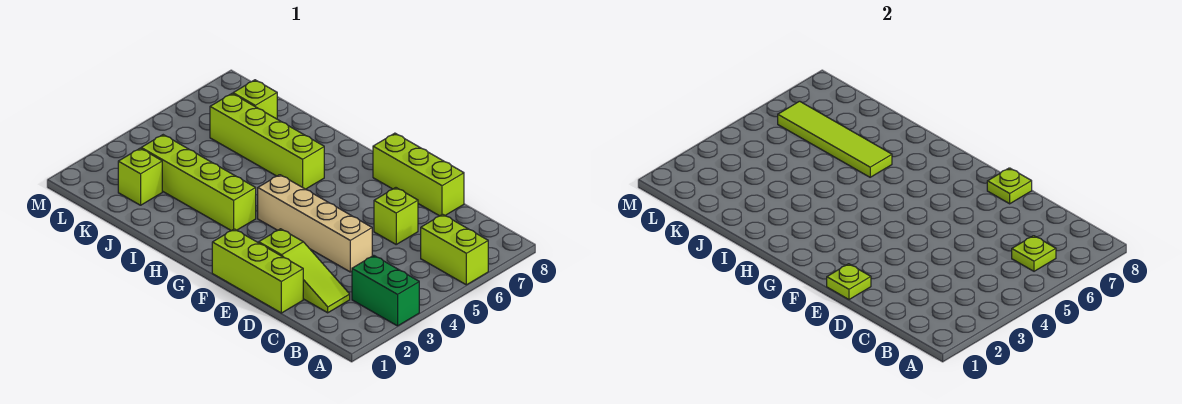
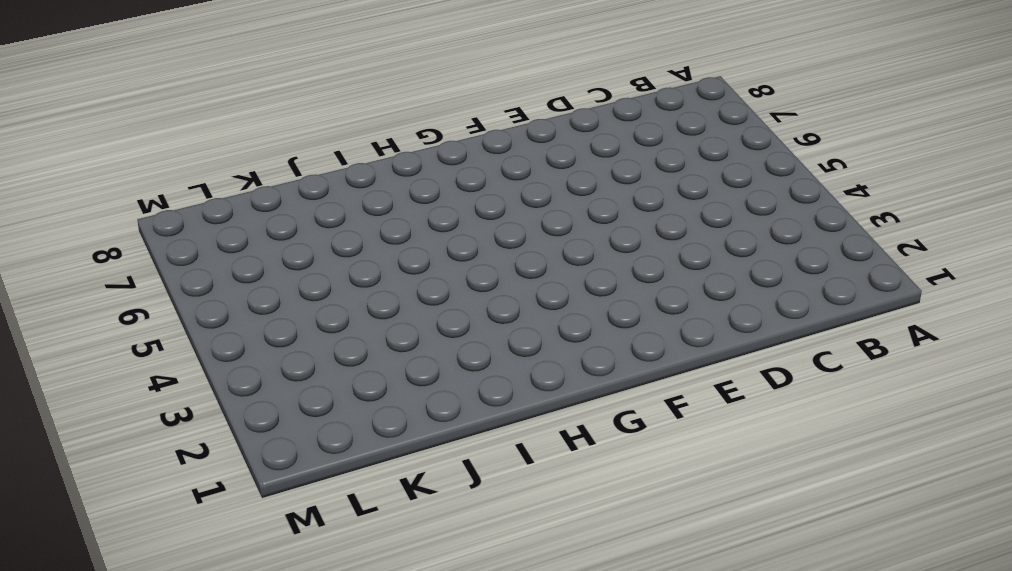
none -> green 1x2 brick [352,255,419,326]
none -> lime 1x2 brick [421,214,488,285]
none -> lime 1x3 slope [259,229,350,313]

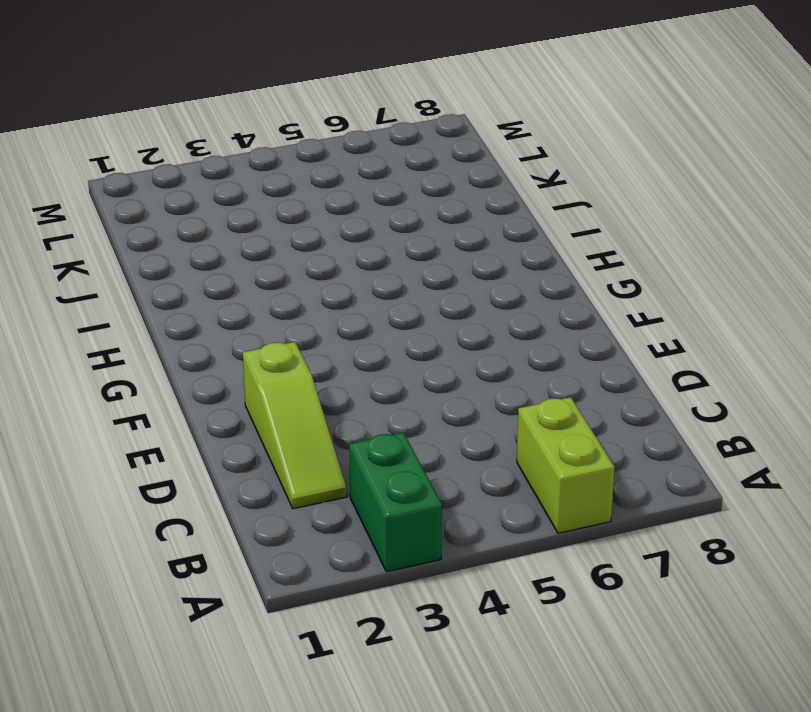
none -> lime 1x3 brick [212,229,303,313]
none -> tan 1x4 brick [258,175,372,272]
none -> lime 1x1 brick [374,188,418,244]

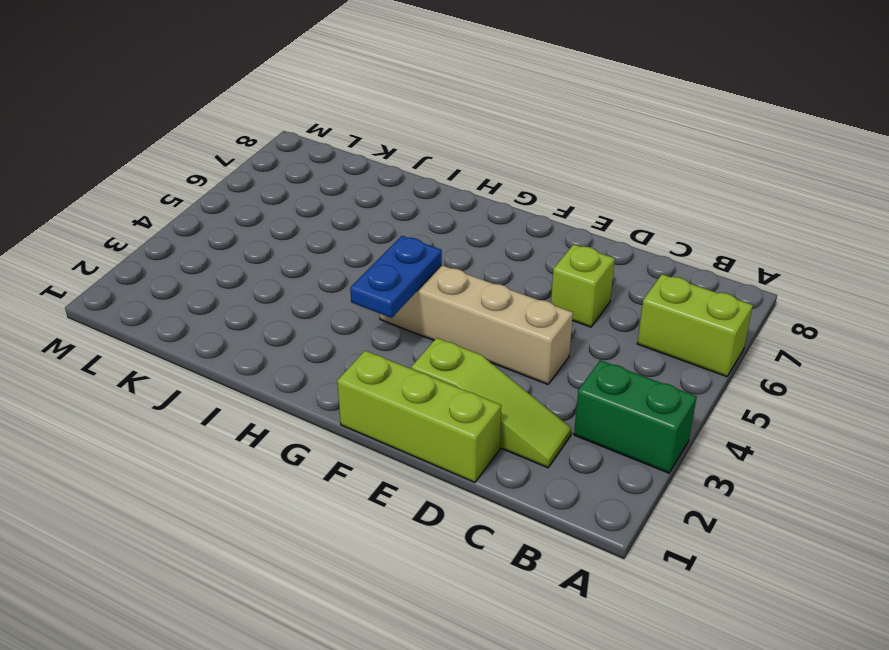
blue 1x2 plate [350,236,442,318] -> none
none -> lime 1x3 brick [373,133,464,216]
none -> lime 1x4 brick [141,135,256,231]
none -> lime 1x4 brick [210,94,324,189]

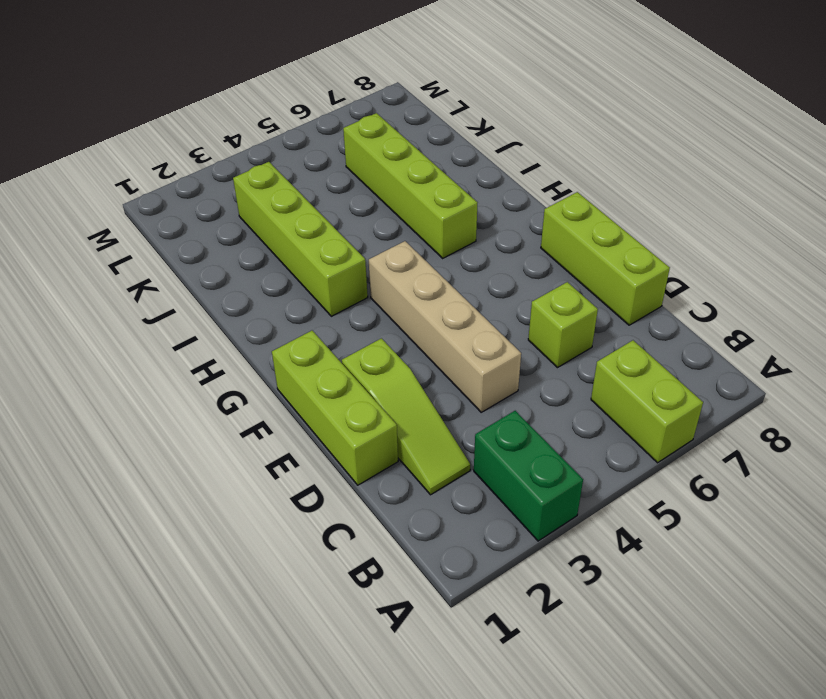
none -> lime 1x1 brick [118,148,162,205]
none -> lime 1x1 brick [233,80,277,119]
none -> lime 1x1 plate [1012,236,1056,271]

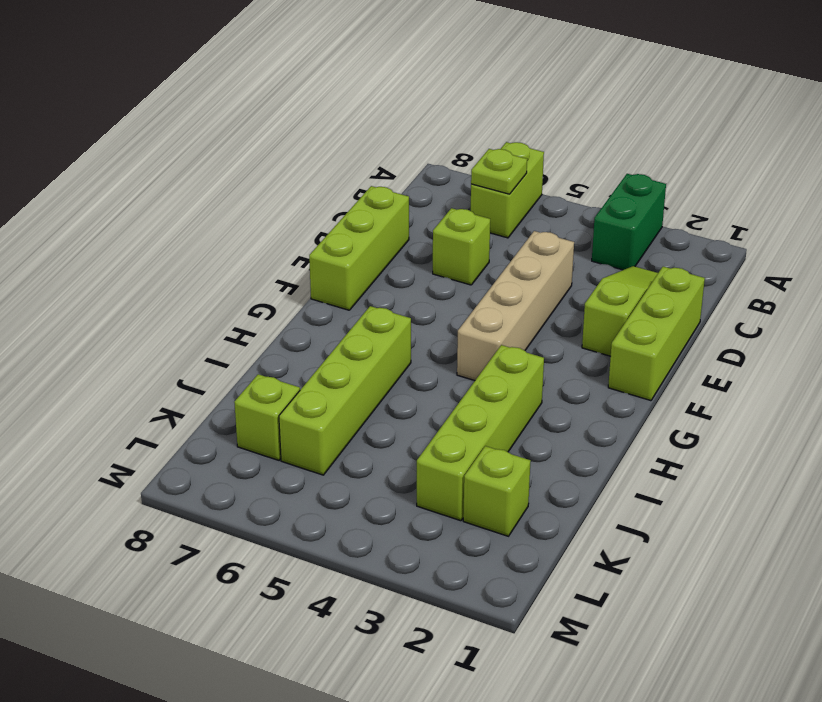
none -> lime 1x1 plate [827,264,871,300]
none -> lime 1x1 plate [987,168,1032,204]
none -> lime 1x4 tile [778,101,892,177]

